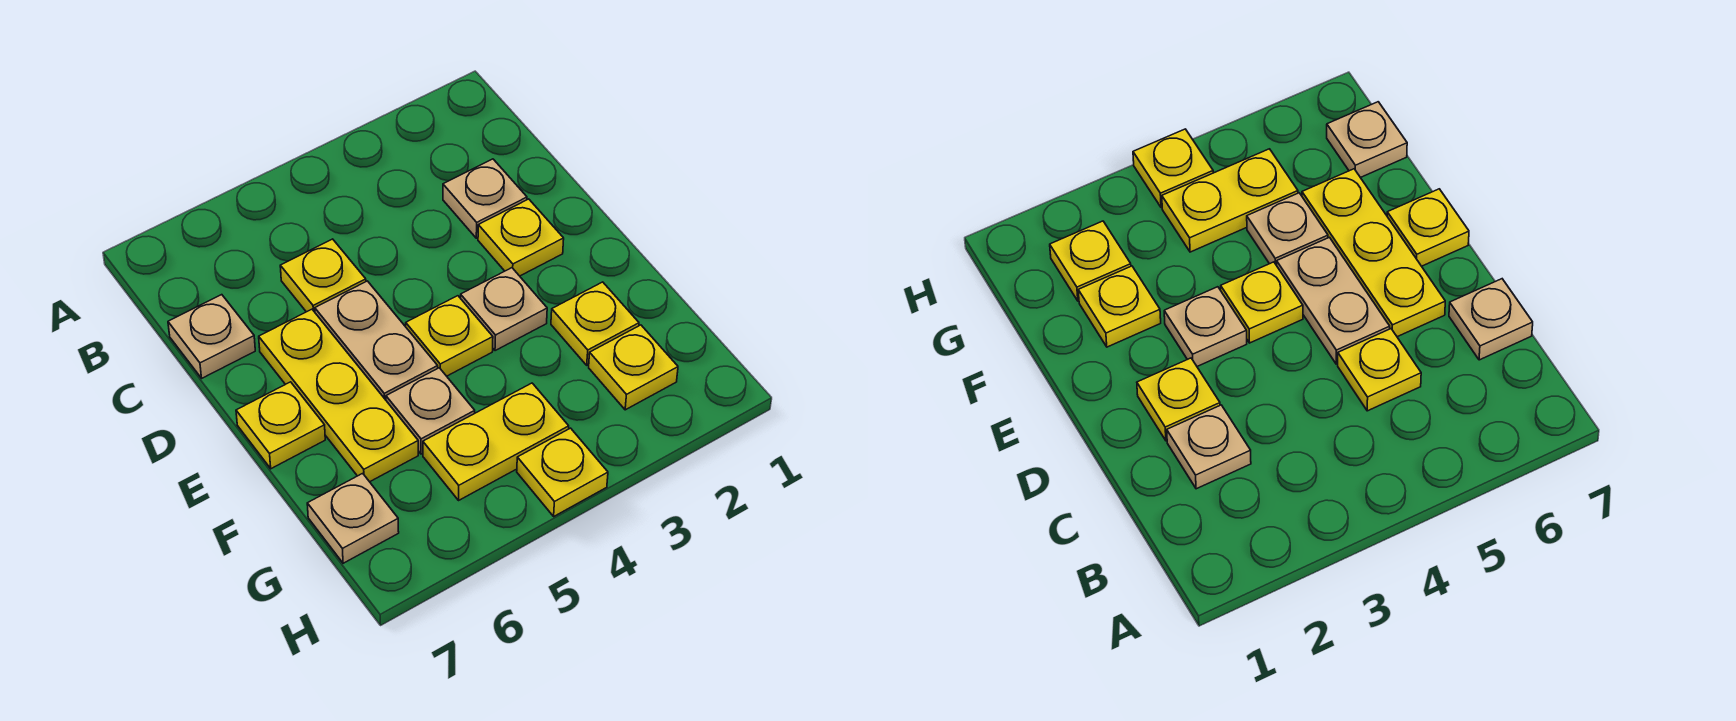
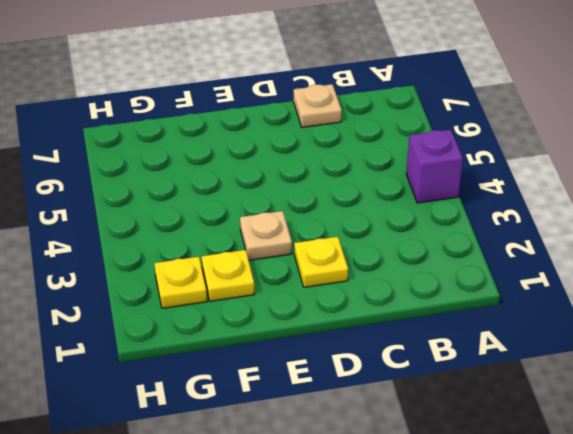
purple 1x1 brick [406,130,463,203] -> none
none -> tan 1x1 plate [443,159,527,238]
none -> yellow 1x1 plate [280,239,366,312]
none -> tan 1x2 plate [315,281,438,400]

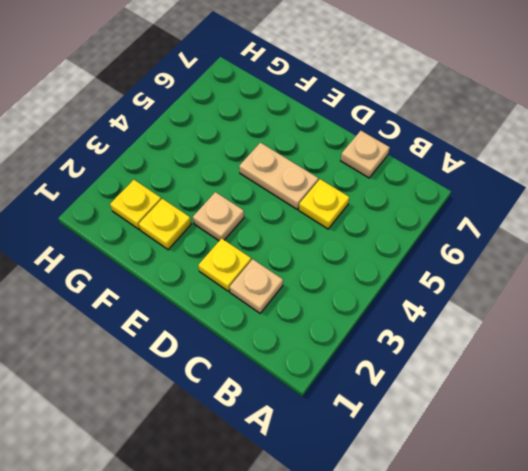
none -> yellow 1x3 plate [259,309,418,482]
none -> yellow 1x1 plate [406,296,493,376]
none -> yellow 1x1 plate [236,382,325,469]

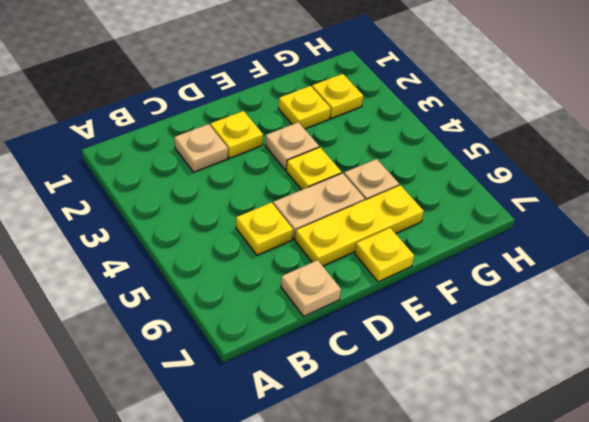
none -> yellow 1x2 plate [423,383,569,500]
none -> tan 1x1 plate [307,473,399,563]
none -> yellow 1x1 plate [517,428,608,516]

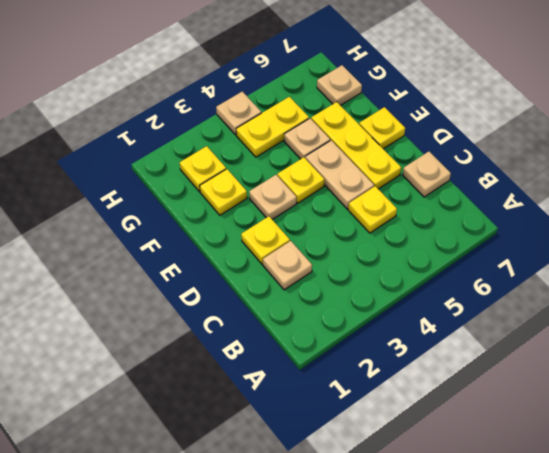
tan 1x1 plate [216,92,261,135] -> yellow 1x1 plate [517,428,608,516]

